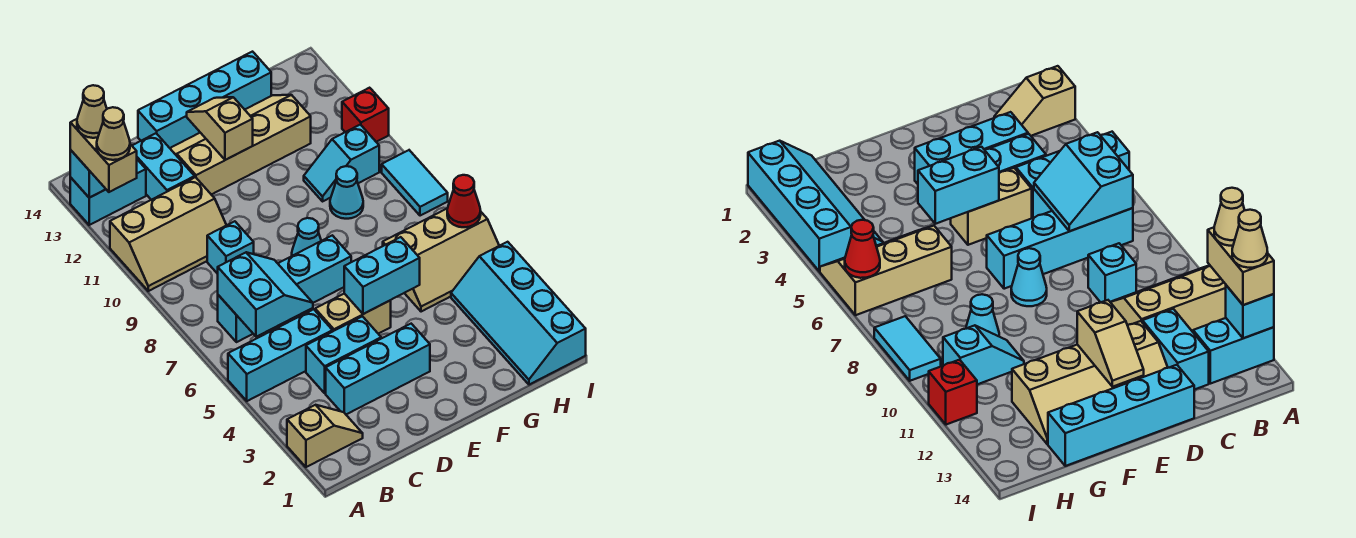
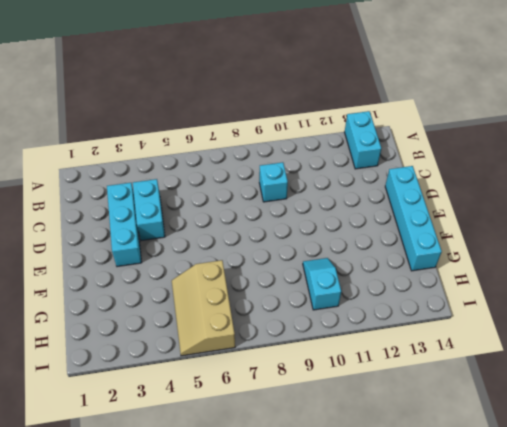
none -> tan 1x2 slope [287,405,363,467]
none -> cyan 1x3 brick [228,309,333,401]
none -> tan 2x3 slope [110,177,226,291]

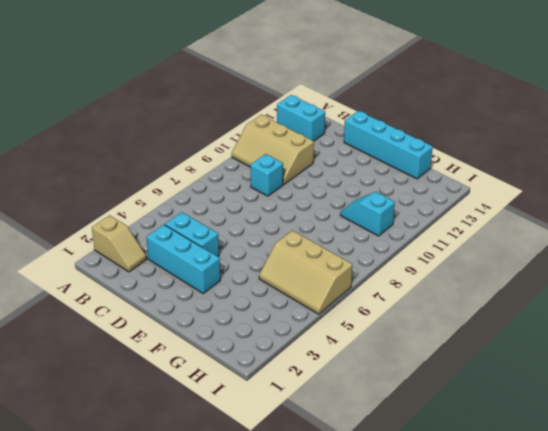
none -> cyan 1x3 brick [228,309,333,401]
none -> cyan 1x4 brick [218,235,351,342]
none -> cyan 1x2 brick [132,133,195,200]

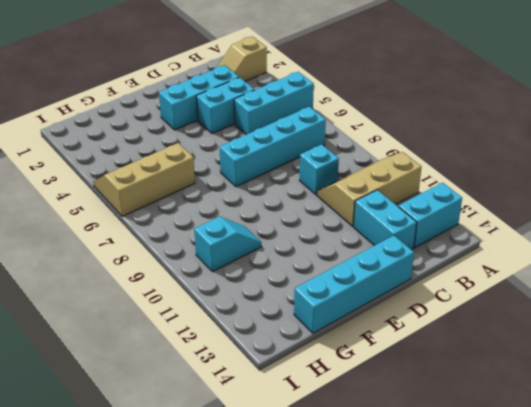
none -> tan 1x2 brick [315,294,391,334]
none -> tan 2x4 slope [170,95,311,195]
none -> cyan 1x1 cone [292,218,321,256]

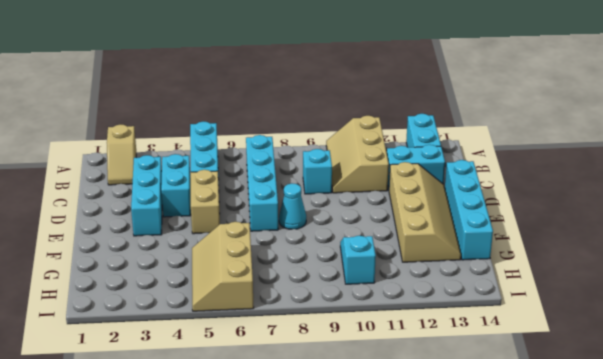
none -> cyan 1x1 cone [330,166,363,219]
none -> cyan 2x4 slope [451,242,586,385]
none -> cyan 1x2 tile [382,150,448,216]

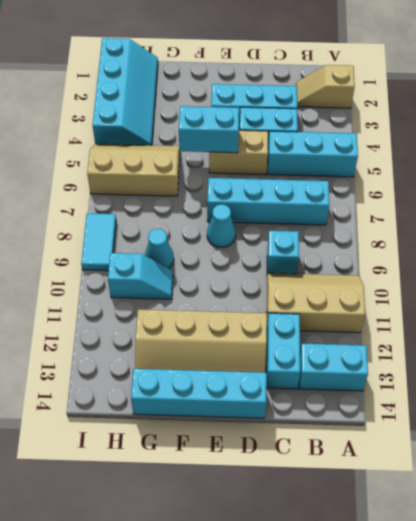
none -> red 1x1 brick [342,88,389,142]
none -> cyan 1x1 brick [70,150,106,198]
none -> cyan 2x2 slope [218,252,313,337]

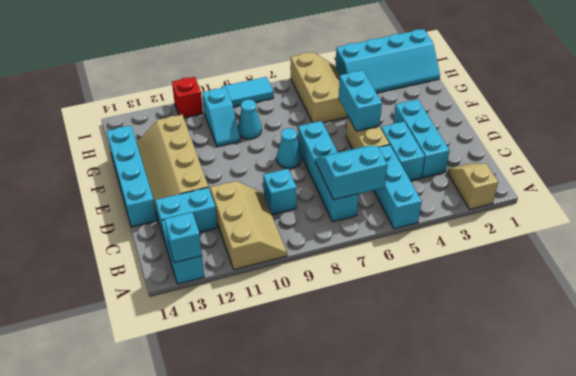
none -> tan 1x2 slope [187,97,253,160]
none -> red 1x1 cone [447,175,481,227]
none -> tan 1x2 brick [70,119,137,192]

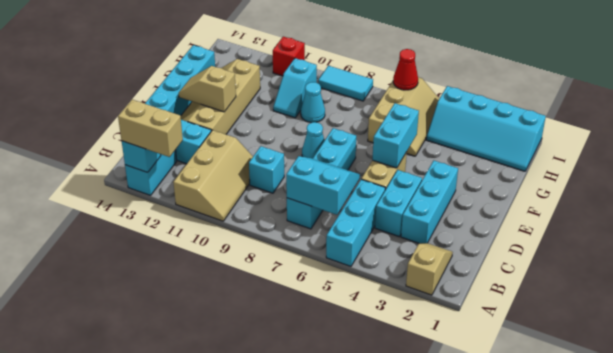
none -> tan 1x1 cone [97,107,130,160]
none -> tan 1x1 cone [77,85,107,138]

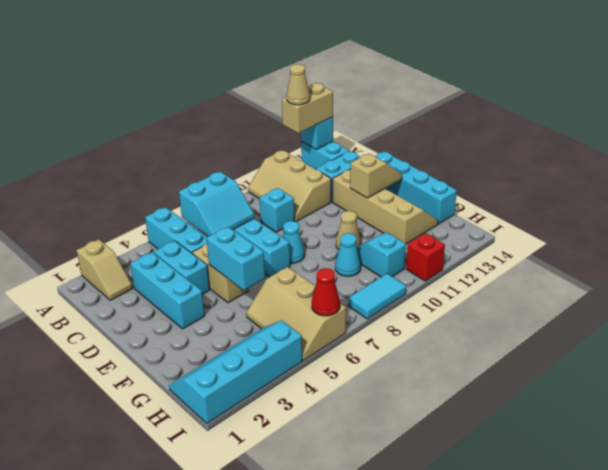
tan 1x1 cone [336,211,361,249] -> tan 1x1 cone moved to [77,85,107,138]

